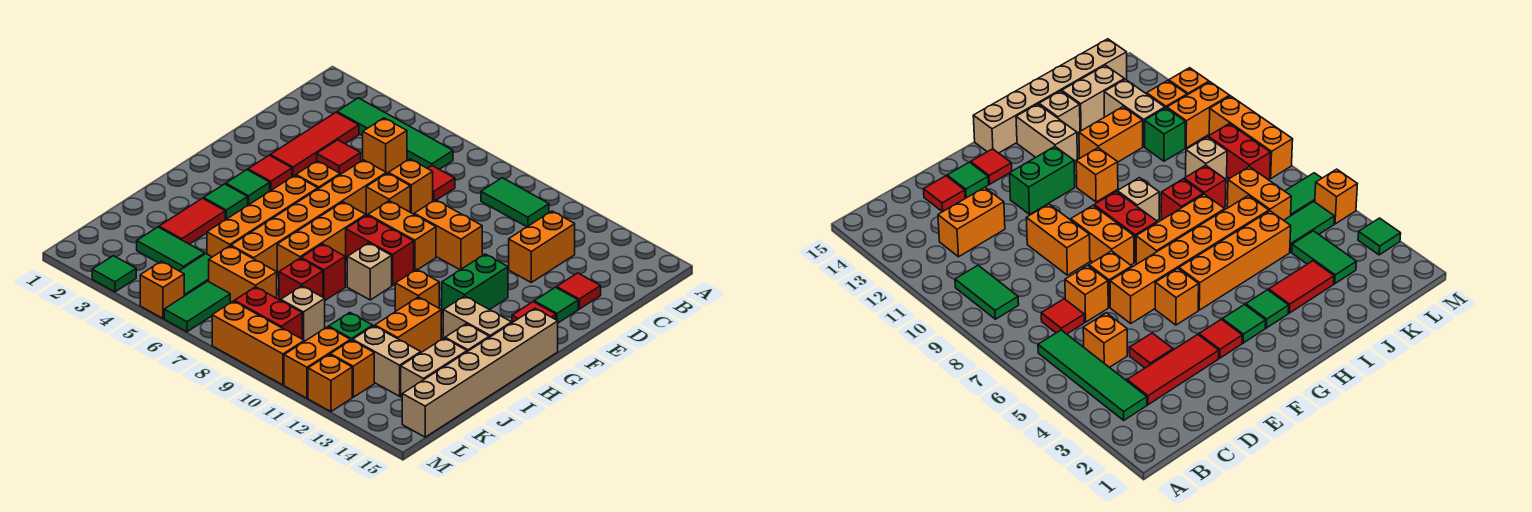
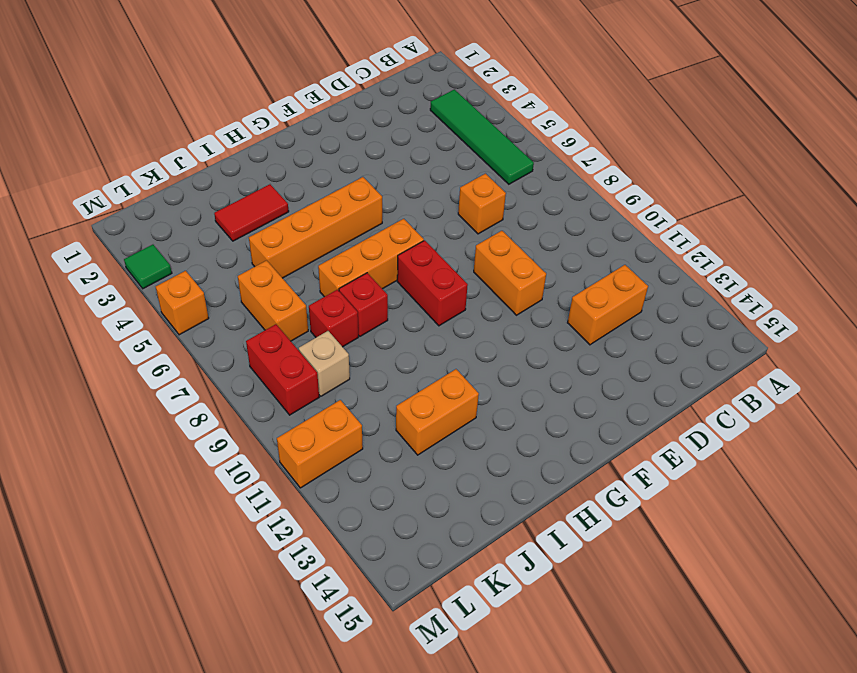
none -> green 1x2 tile [481,178,549,227]
none -> red 1x3 tile [270,112,359,177]
none -> orange 1x1 brick [363,118,407,174]
none -> red 1x1 tile [428,166,455,201]

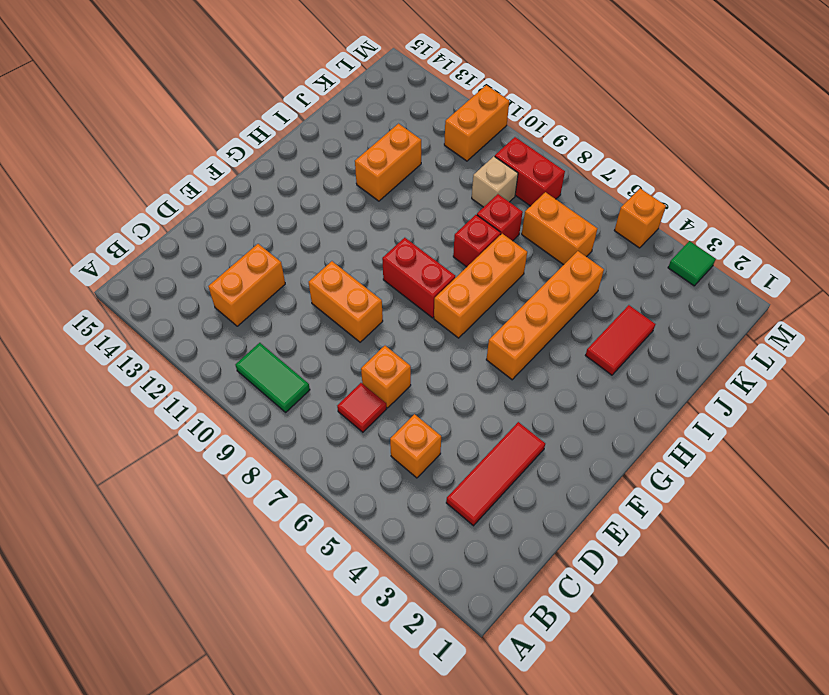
none -> green 1x4 tile [337,98,453,169]
none -> red 1x1 tile [317,140,361,175]
none -> red 1x1 tile [556,273,601,309]
none -> orange 1x6 brick [231,160,386,272]

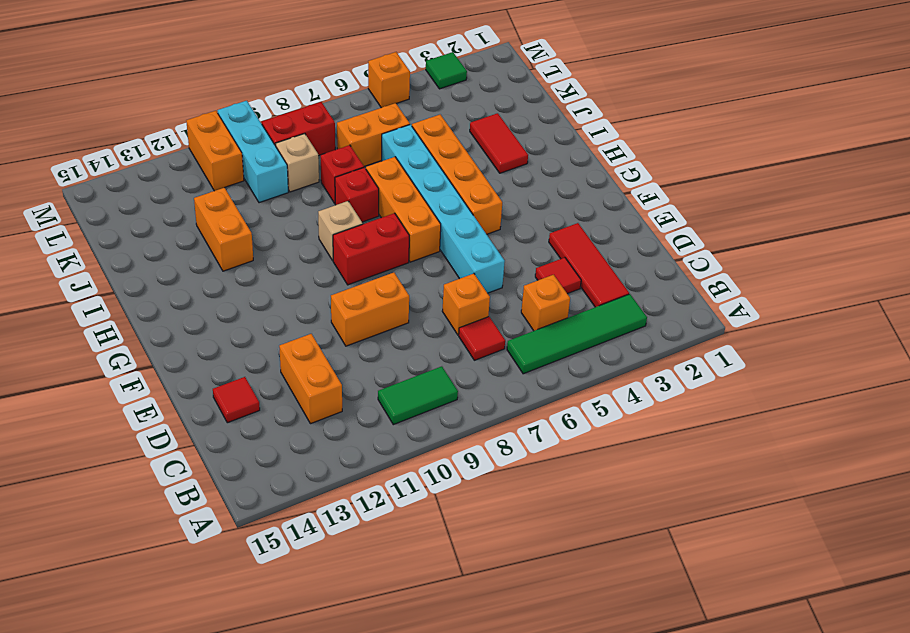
cyan 1x6 brick [382,125,505,293] -> orange 1x6 brick [231,160,386,272]
cyan 1x3 brick [218,101,288,203] -> orange 1x3 brick [212,301,304,385]
none -> orange 1x1 brick [366,173,410,215]
none -> green 1x1 tile [534,287,578,323]
none -> red 1x1 tile [248,155,292,191]
none -> orange 1x1 brick [296,161,340,189]

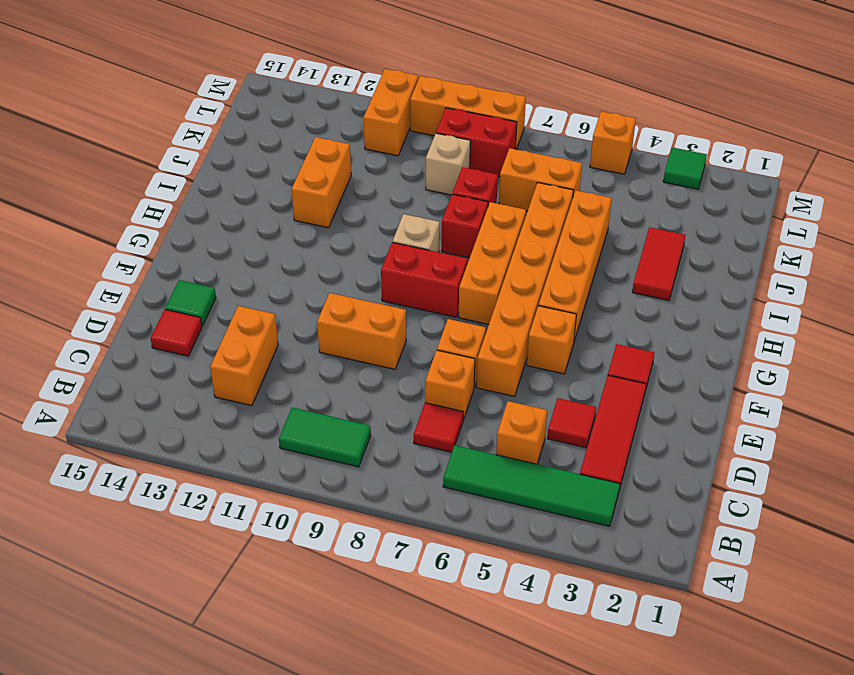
none -> orange 1x2 brick [368,201,436,271]
none -> green 1x2 brick [442,254,508,314]
none -> red 1x1 tile [512,302,556,323]
none -> green 1x1 tile [226,170,270,205]

